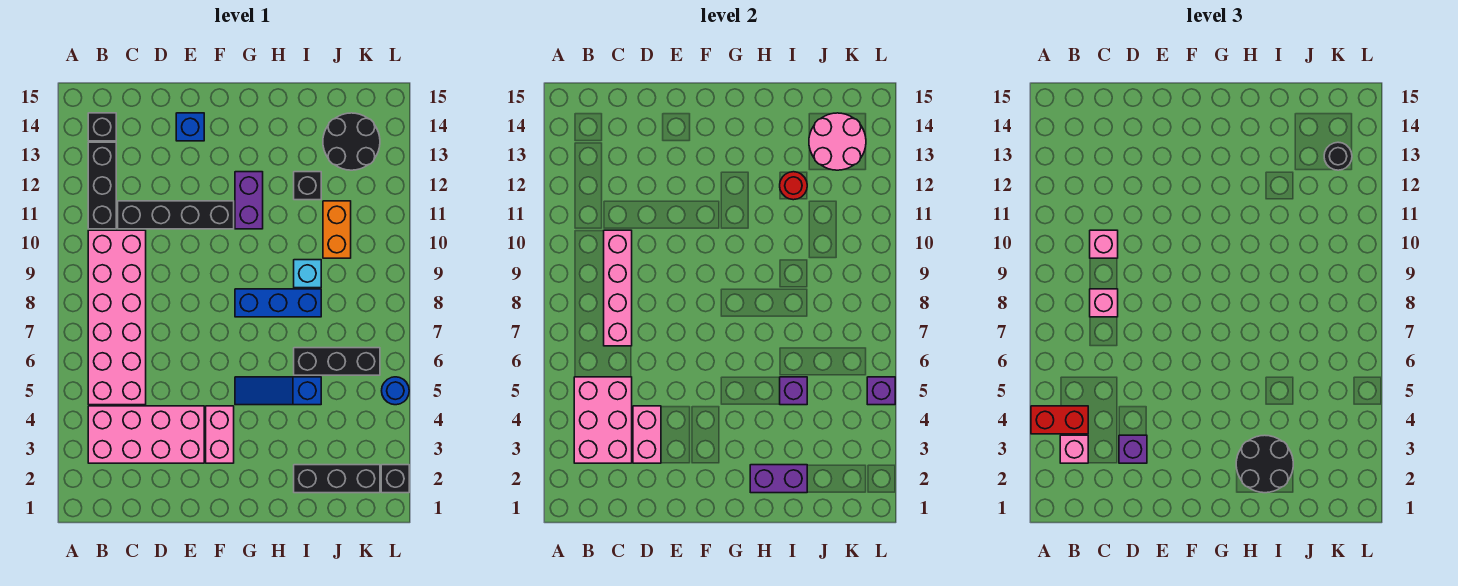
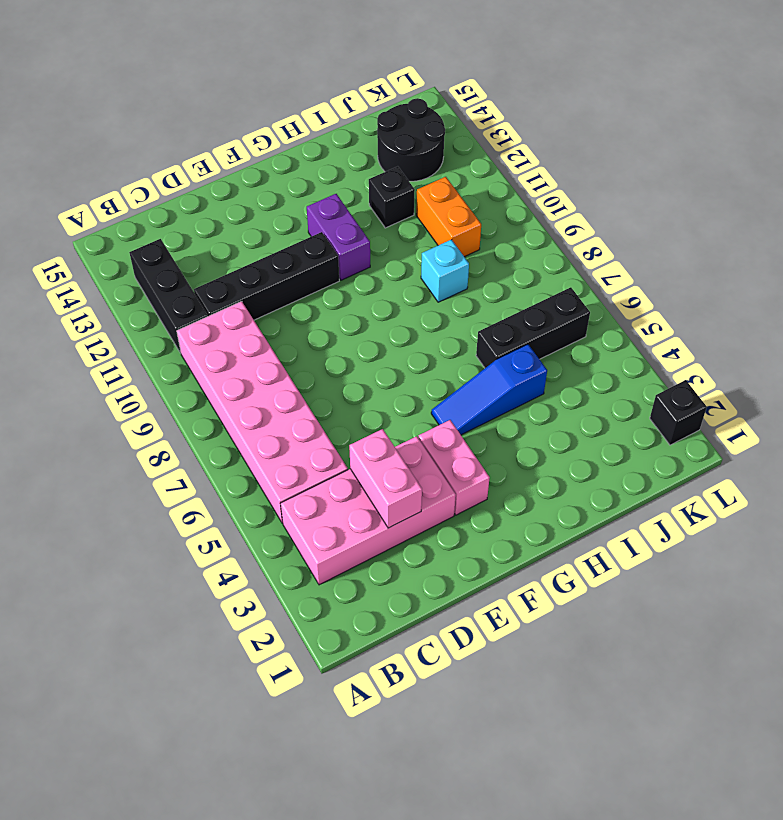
none -> black 1x1 brick [88,113,116,141]
none -> blue 1x1 brick [176,113,204,141]
none -> blue 1x3 brick [235,289,321,317]
none -> black 1x3 brick [294,465,380,493]

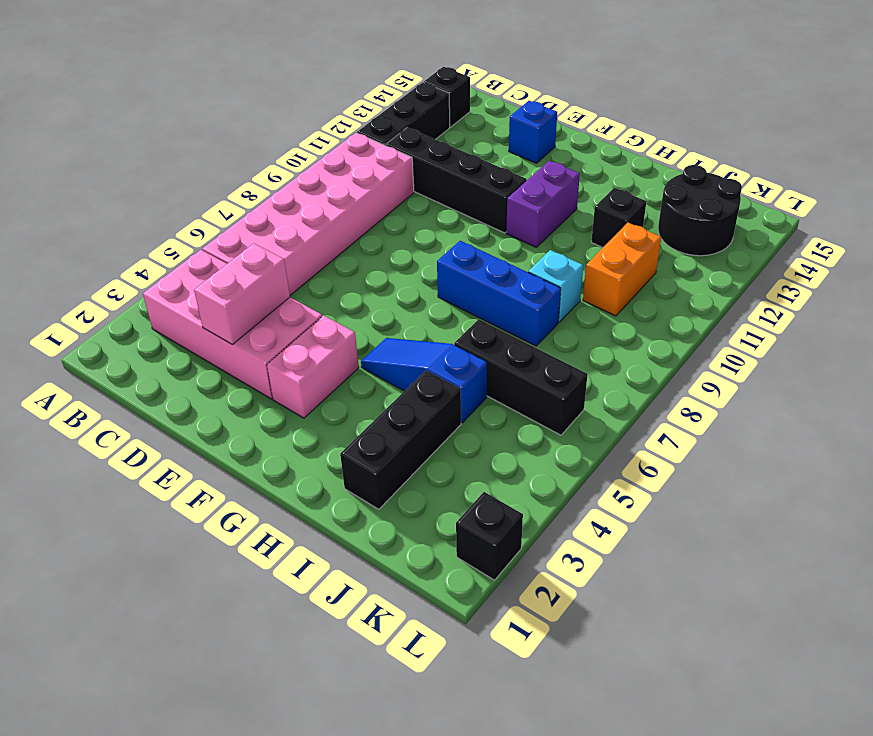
black 1x3 brick [340,370,461,509] -> black 1x3 brick turned to [294,465,380,493]
none -> blue 1x1 round brick [382,377,409,405]
none -> pink 2x3 brick [574,377,632,463]
none -> pink 1x4 brick [604,230,632,346]
none -> purple 1x2 brick [750,465,807,493]

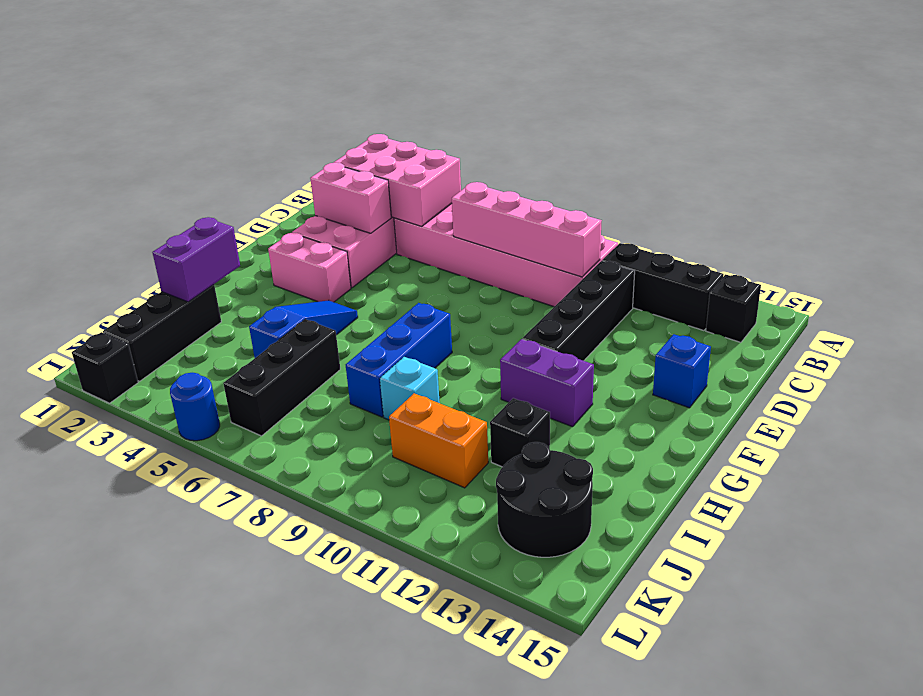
none -> purple 1x1 brick [780,377,807,405]
none -> red 1x1 round brick [780,172,807,200]
none -> pink 2x2 round brick [809,113,866,170]
none -> purple 1x1 brick [867,377,895,405]

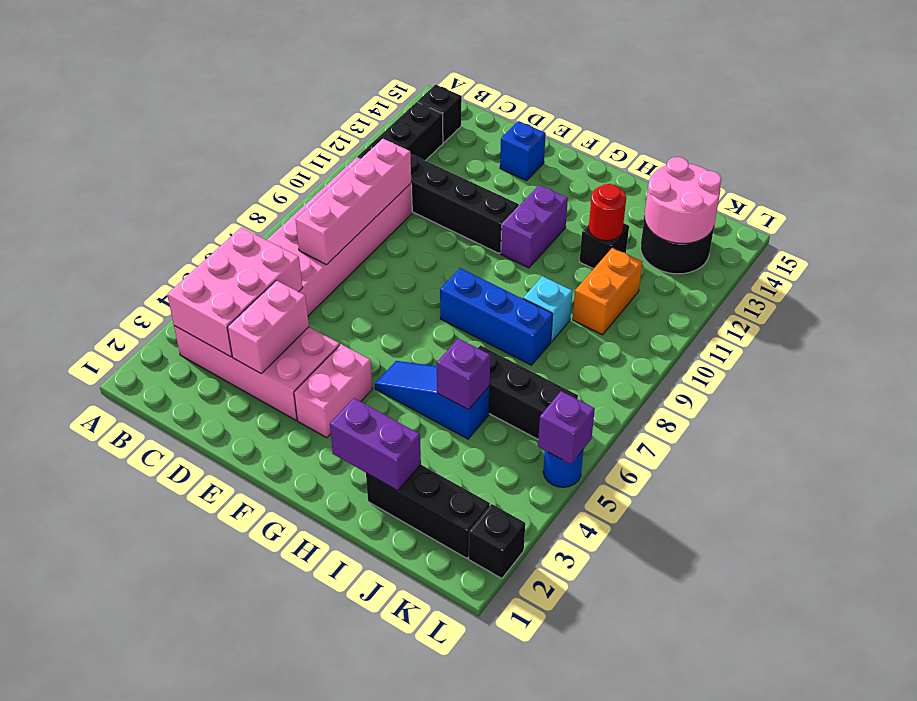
none -> red 1x2 brick [1031,406,1088,434]
none -> pink 1x1 brick [1060,435,1088,463]
none -> pink 1x1 brick [1090,289,1118,317]
none -> pink 1x1 brick [1090,230,1118,258]

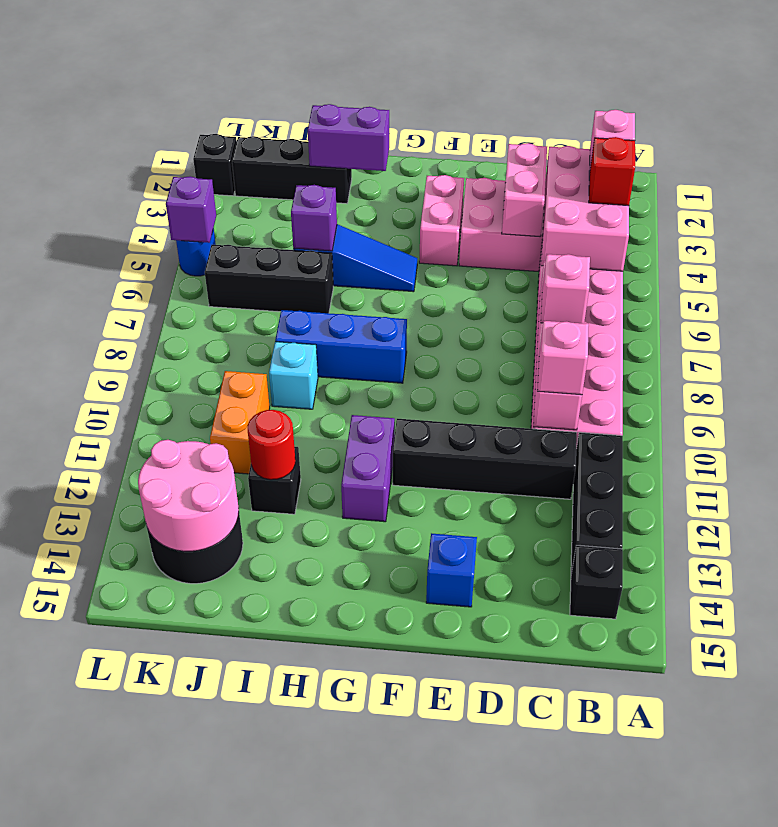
red 1x1 brick [589,137,635,206] -> red 1x2 brick [1031,406,1088,434]
none -> purple 1x1 brick [1119,435,1147,463]
none -> black 2x2 round brick [1236,435,1293,493]
none -> black 1x1 round brick [1324,142,1352,170]

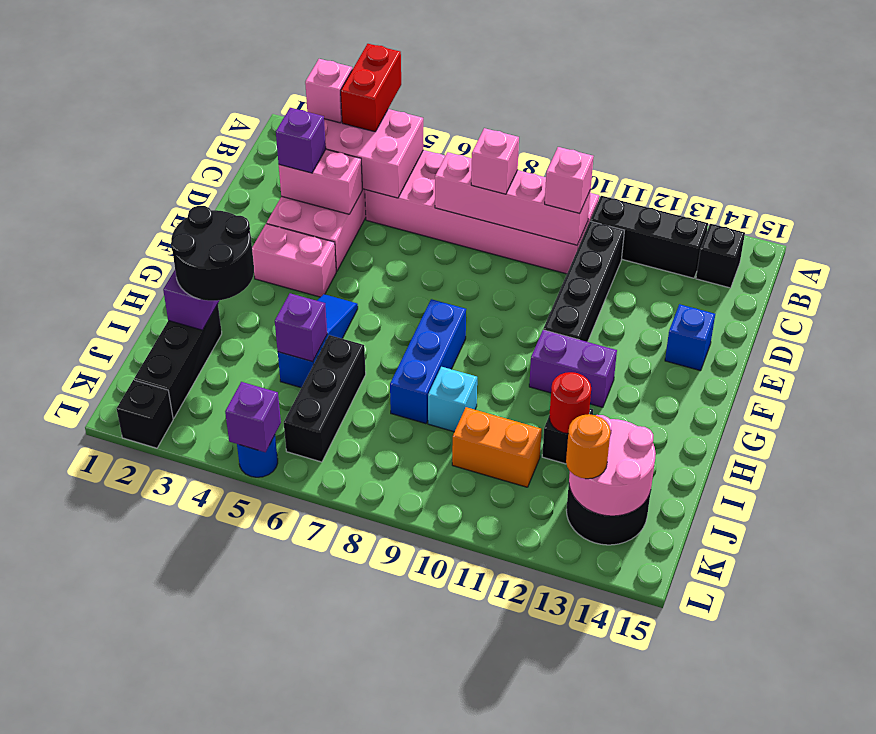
orange 1x1 round brick [566,414,611,479] -> black 1x1 round brick [1324,142,1352,170]

